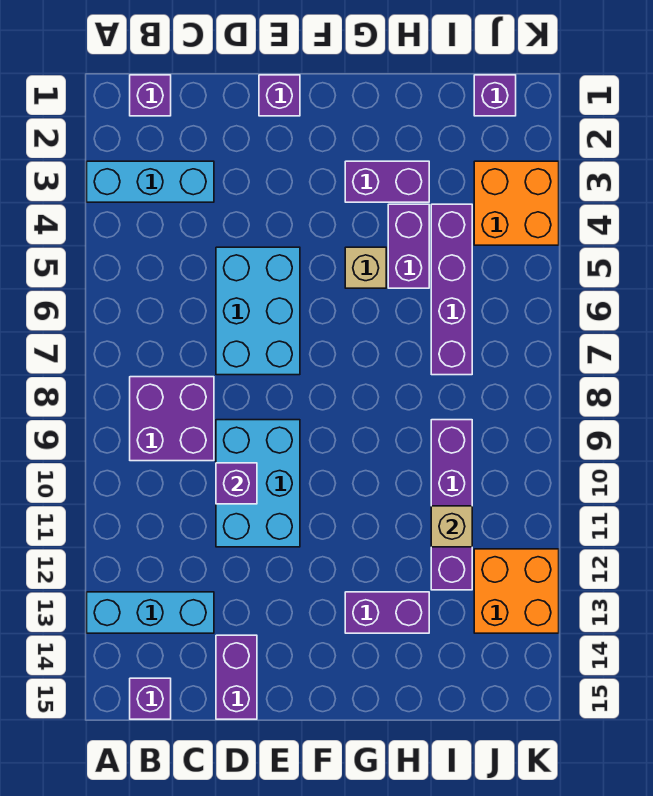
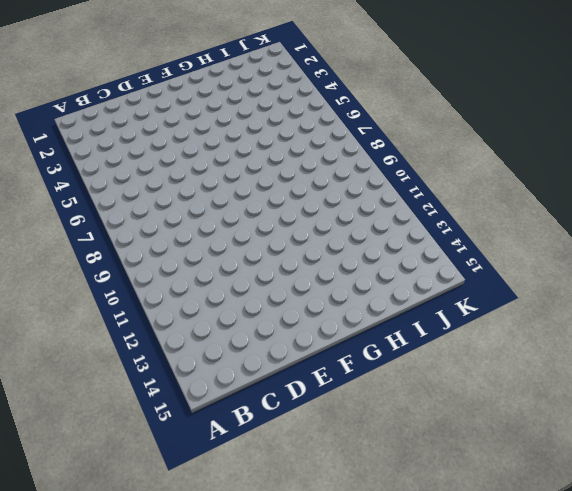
none -> cyan 1x3 brick [87,161,214,202]
none -> cyan 1x3 brick [87,592,214,633]
none -> purple 1x1 brick [130,75,171,116]

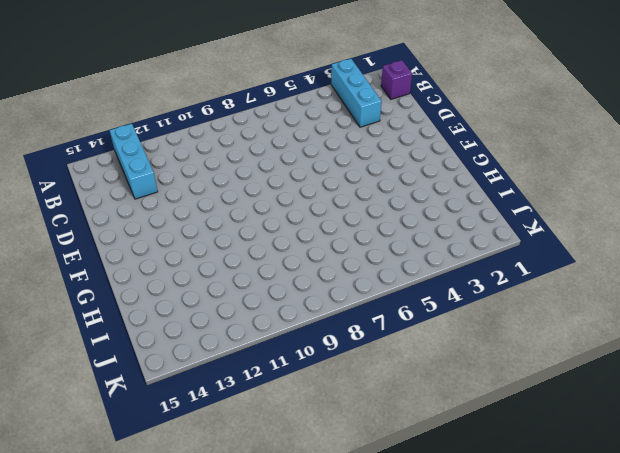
none -> purple 2x2 brick [130,377,214,461]
none -> purple 1x1 brick [130,678,171,719]
none -> cyan 2x3 brick [216,247,300,375]

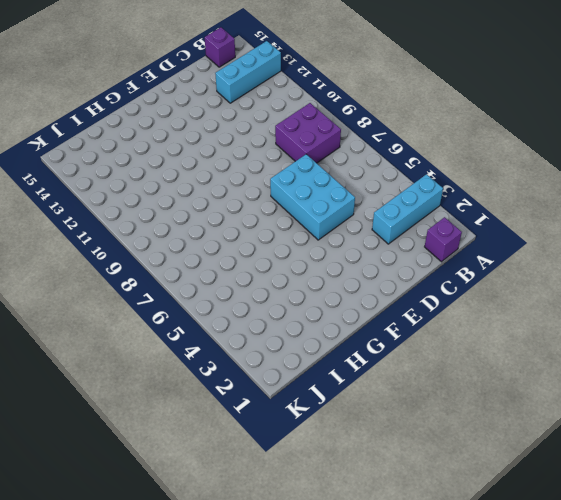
none -> cyan 2x3 brick [216,420,300,547]
none -> purple 1x2 brick [216,635,257,719]
none -> purple 1x1 brick [259,75,300,116]

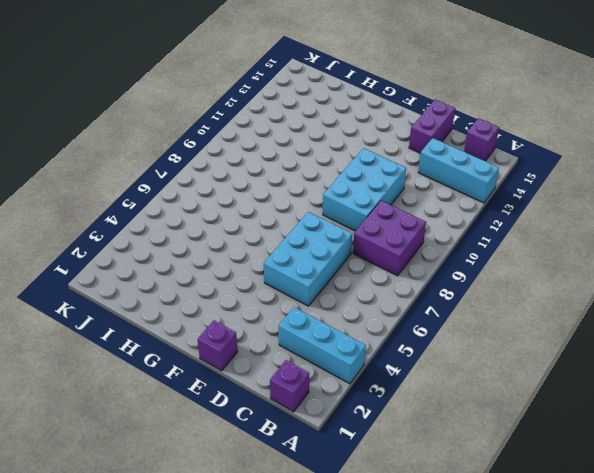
none -> purple 1x2 brick [345,161,429,202]
none -> tan 1x1 brick [345,247,386,288]
none -> purple 1x2 brick [345,592,429,633]

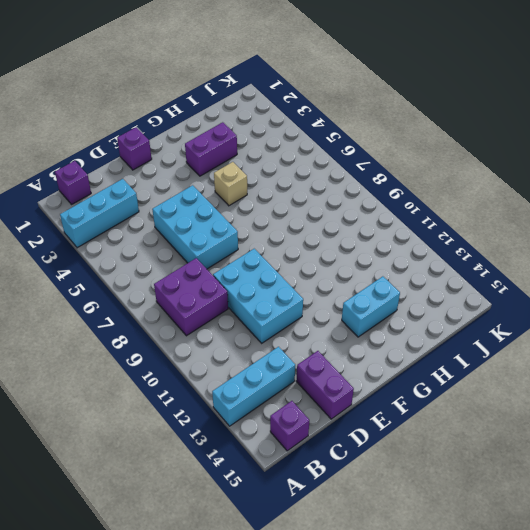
cyan 1x2 brick [342,276,400,337] -> purple 1x2 brick [345,592,429,633]
none -> purple 1x2 brick [388,204,429,288]
none -> purple 1x4 brick [431,204,472,375]
none -> purple 1x4 brick [431,420,472,590]

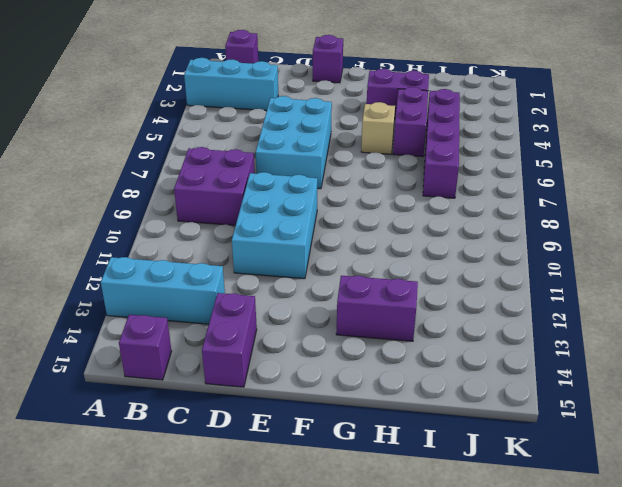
none -> purple 1x4 brick [431,420,472,590]
none -> purple 1x1 brick [474,75,516,116]
none -> orange 2x2 brick [474,161,559,245]

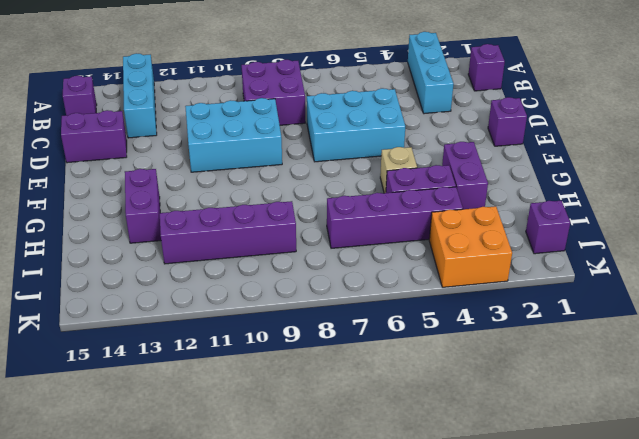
none -> orange 2x2 brick [474,549,559,633]
none -> purple 1x1 brick [216,463,257,504]
none -> tan 1x1 brick [431,506,472,547]

